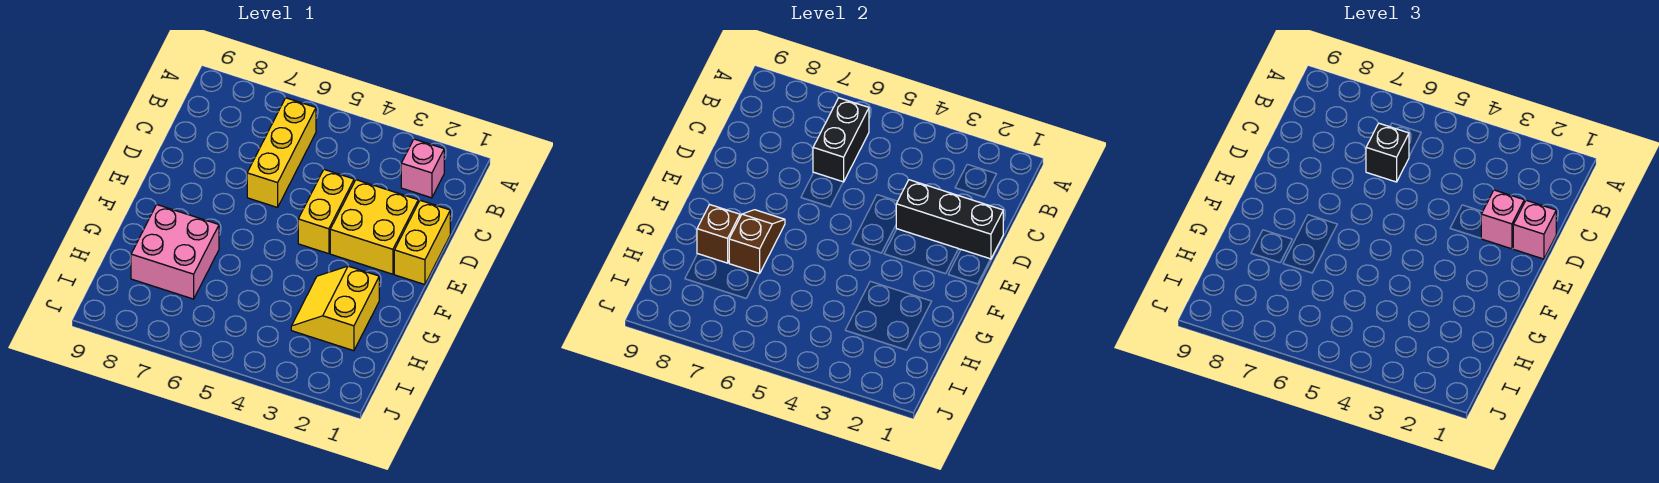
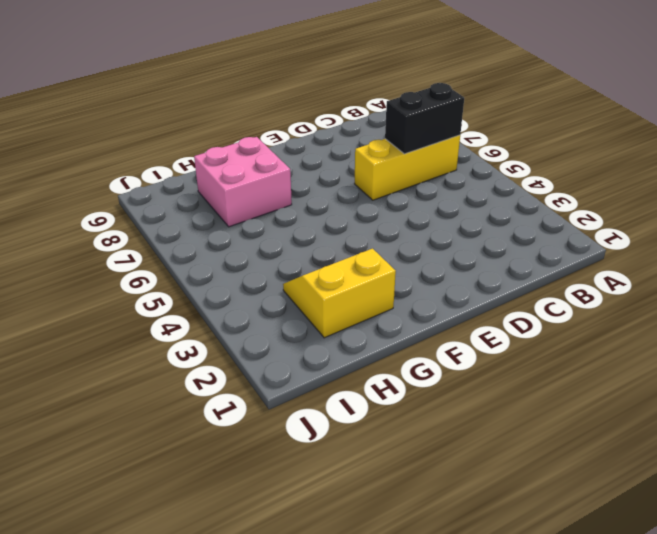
none -> pink 1x1 brick [401,139,444,198]
none -> yellow 1x2 brick [394,200,450,285]
none -> yellow 2x2 brick [330,180,418,274]

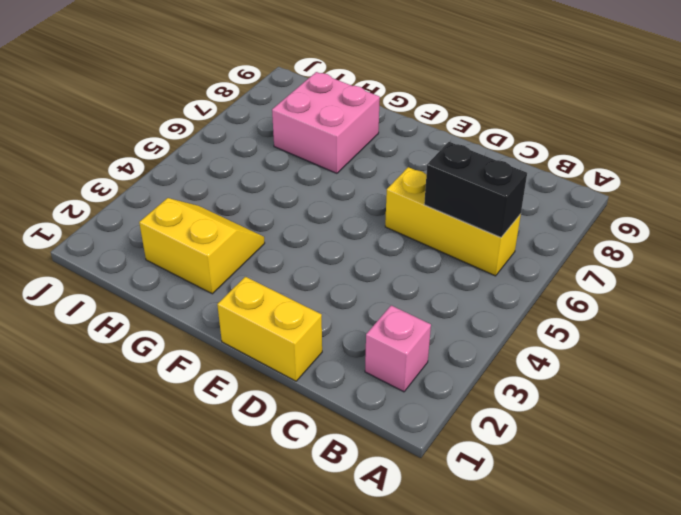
none -> yellow 2x2 brick [330,180,418,274]
none -> yellow 1x2 brick [298,170,354,254]
none -> black 1x3 brick [896,180,1003,259]

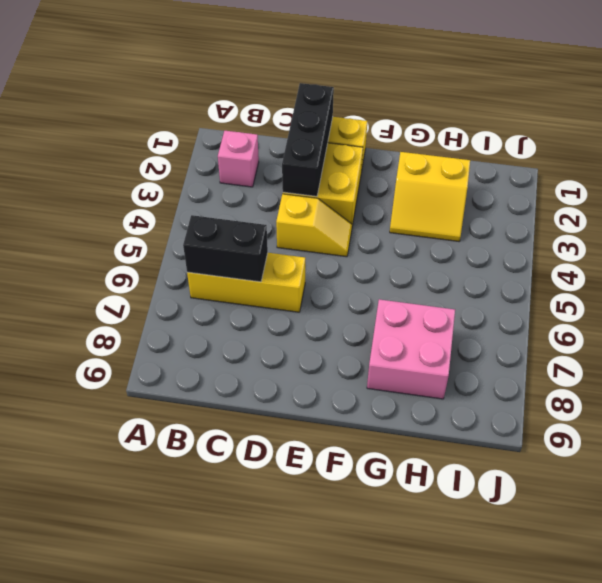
yellow 1x2 slope [276,194,352,257] -> yellow 1x2 brick [298,170,354,254]
none -> brown 1x2 slope [729,210,785,273]
none -> brown 1x1 brick [697,205,740,263]
none -> black 1x1 brick [1366,123,1409,182]

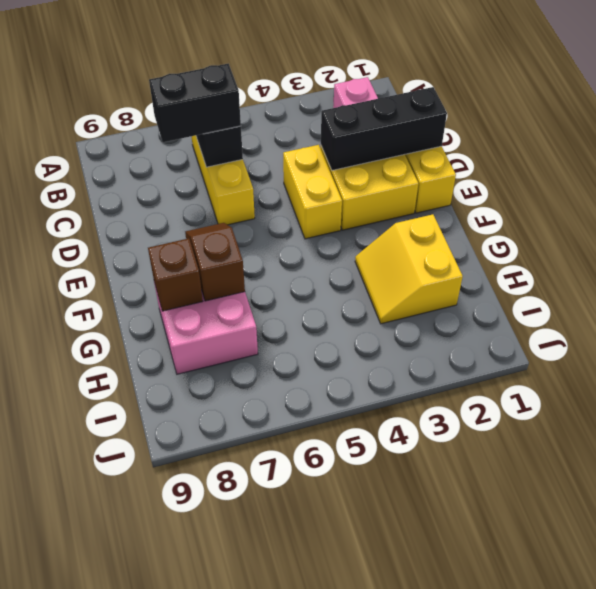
black 1x2 brick [149,64,241,142] -> black 1x1 brick [1366,123,1409,182]
none -> pink 1x1 brick [1513,200,1556,259]
none -> pink 1x1 brick [1481,190,1524,249]

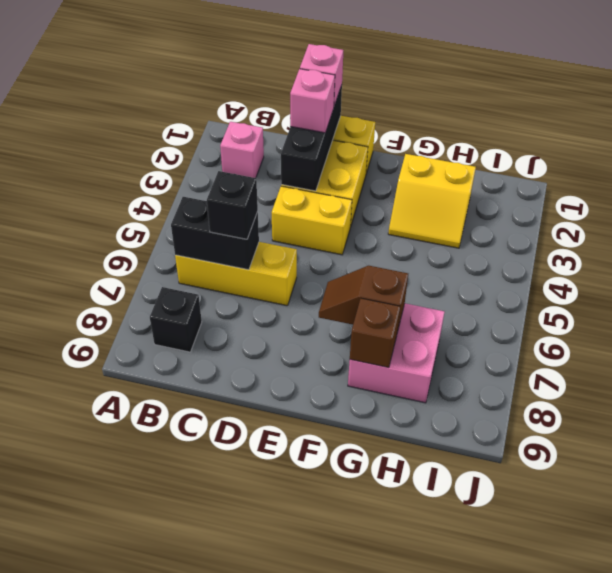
black 1x1 brick [150,287,202,352] -> none

